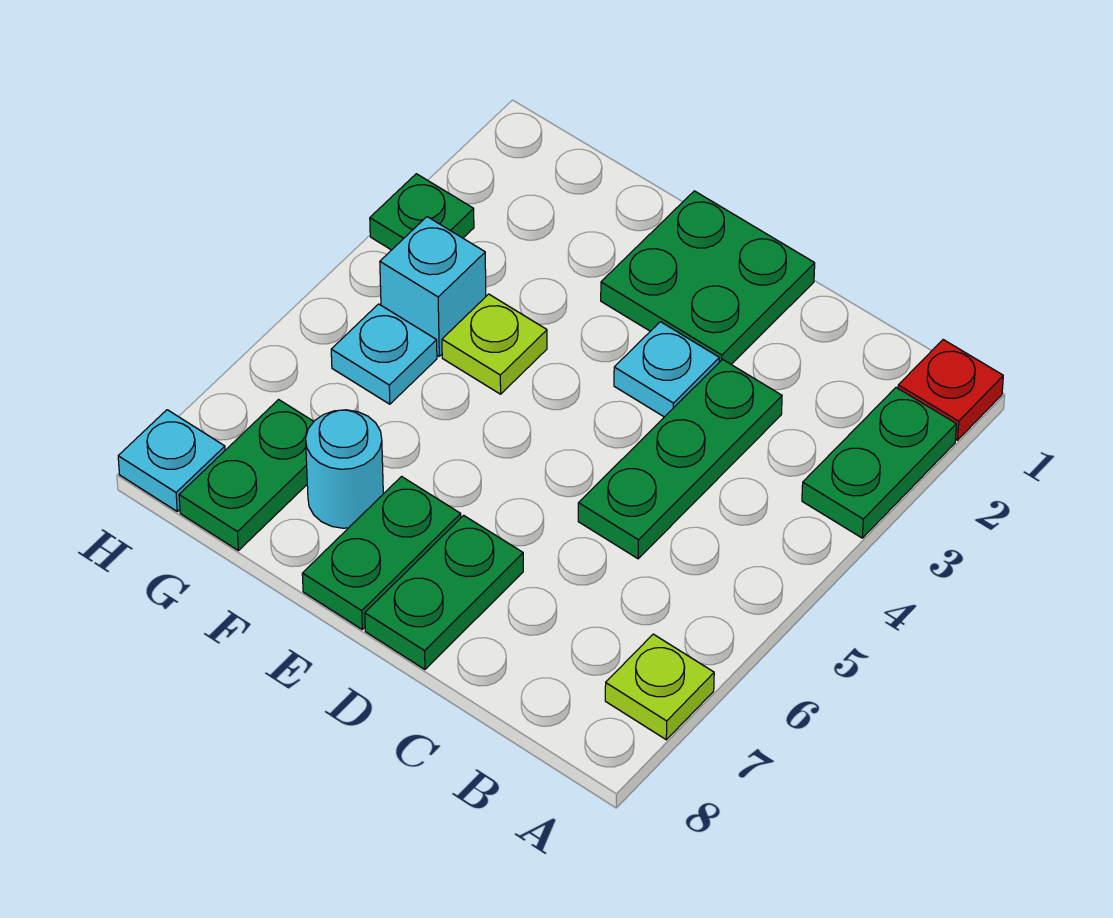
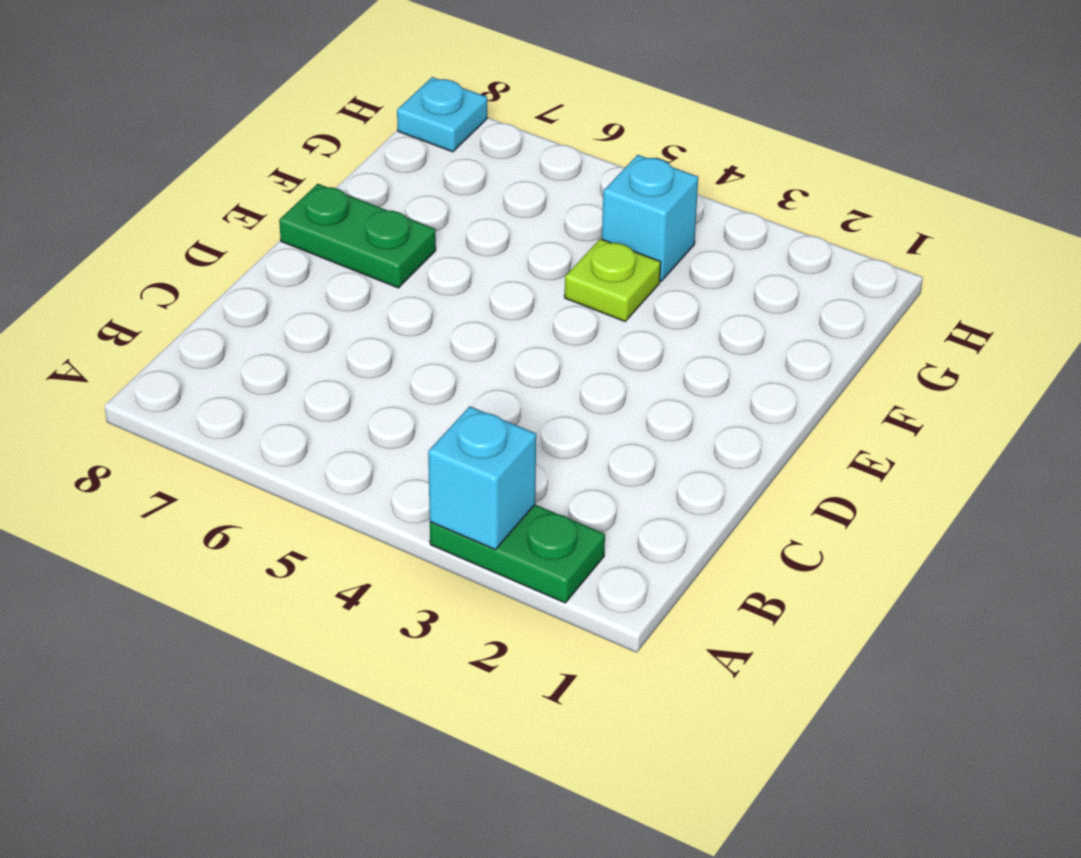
cyan 1x1 brick [428,406,536,549] -> none
none -> red 1x1 plate [898,340,1003,440]
none -> lime 1x1 plate [605,634,714,740]
none -> green 1x3 plate [578,359,782,559]

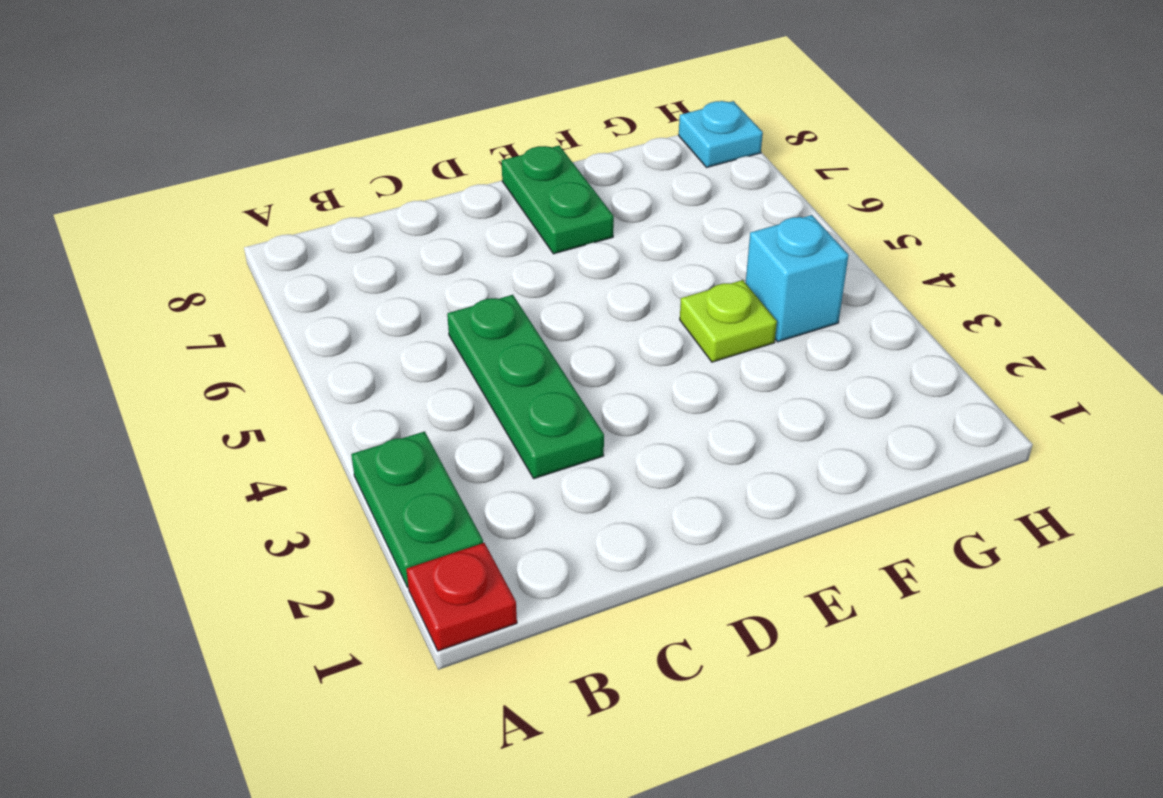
none -> lime 1x1 plate [605,634,714,740]
none -> green 2x2 plate [601,191,815,364]
none -> cyan 1x1 plate [614,322,719,417]

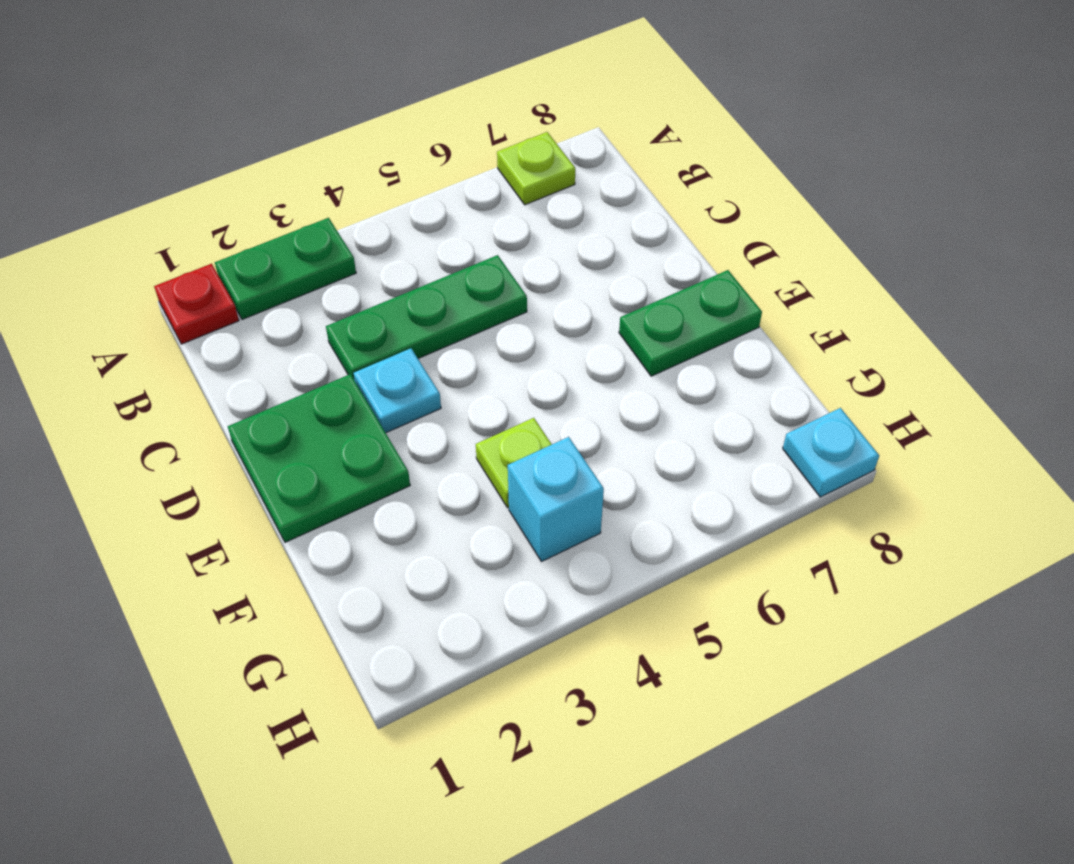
none -> green 1x2 plate [365,515,523,669]
none -> cyan 1x1 round brick [306,410,383,528]
none -> cyan 1x1 plate [331,304,437,404]

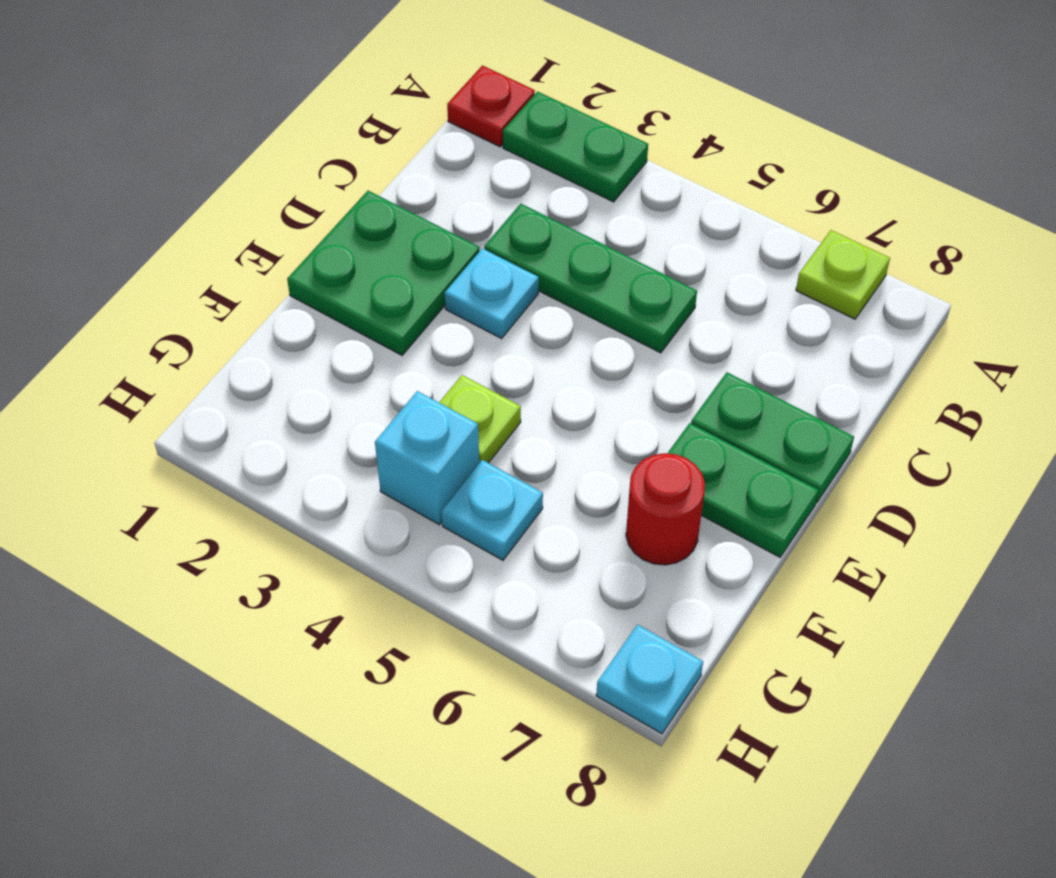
red 1x1 round brick [626,453,705,565] -> cyan 1x1 round brick [306,410,383,528]
none -> green 1x2 plate [179,400,314,551]
none -> green 1x1 plate [370,174,474,250]

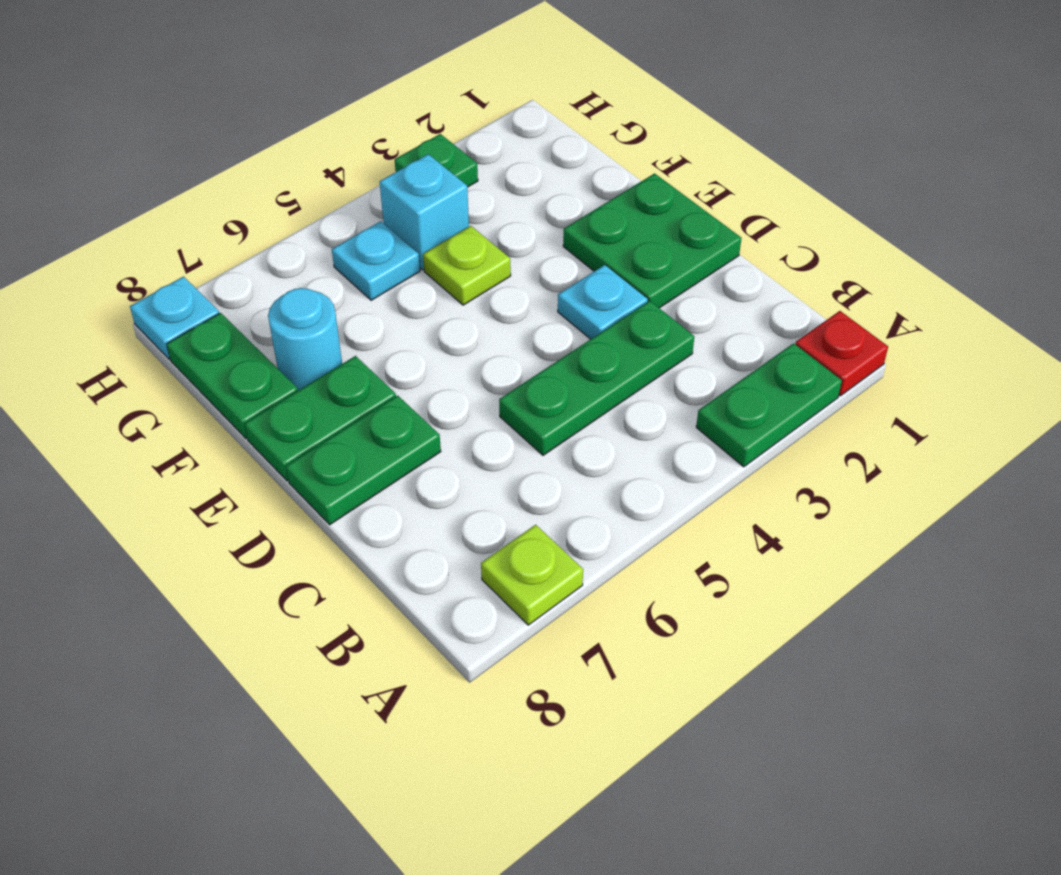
green 1x2 plate [167,313,298,439] -> green 1x2 plate turned to [179,400,314,551]

